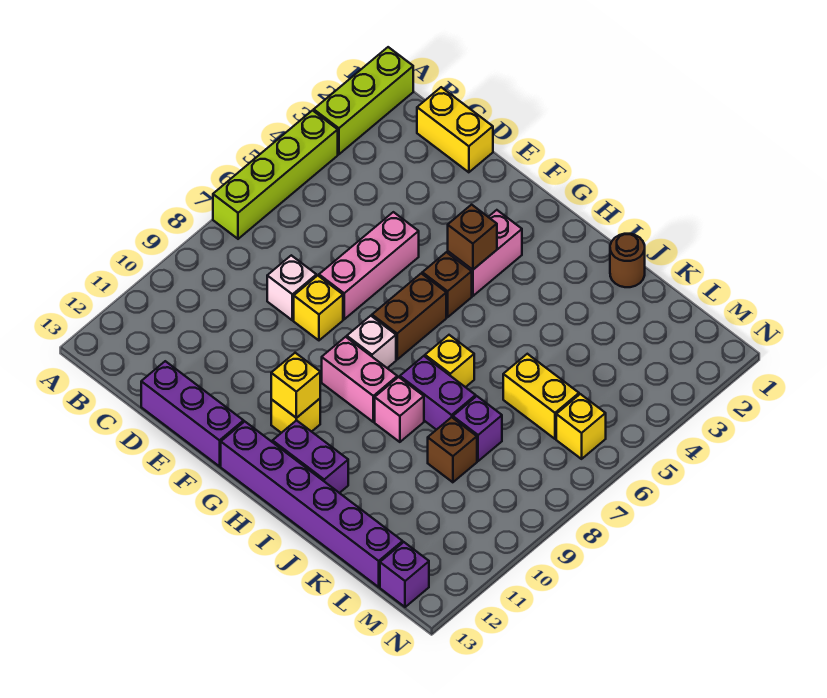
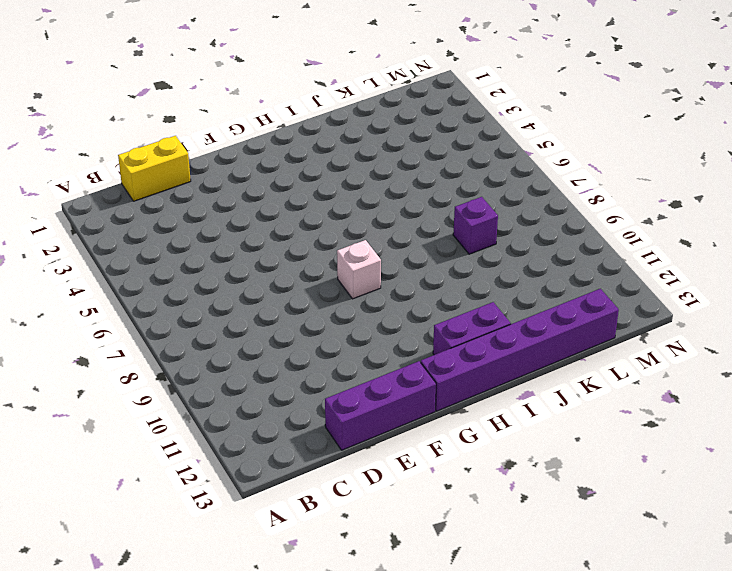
none -> lime 1x3 brick [314,47,413,154]
none -> lime 1x4 brick [213,111,338,239]
none -> white 1x1 brick [267,255,316,320]

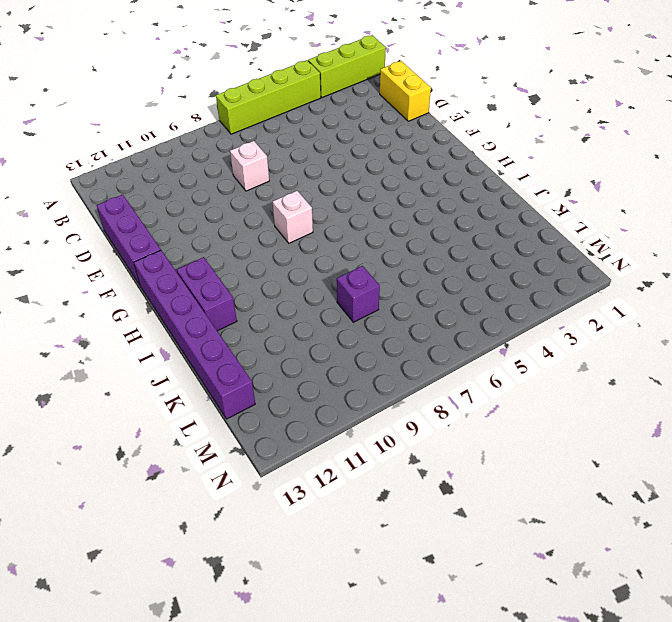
none -> pink 1x3 brick [319,212,419,319]
none -> yellow 1x1 brick [294,276,343,340]
none -> pink 1x2 brick [448,210,522,296]

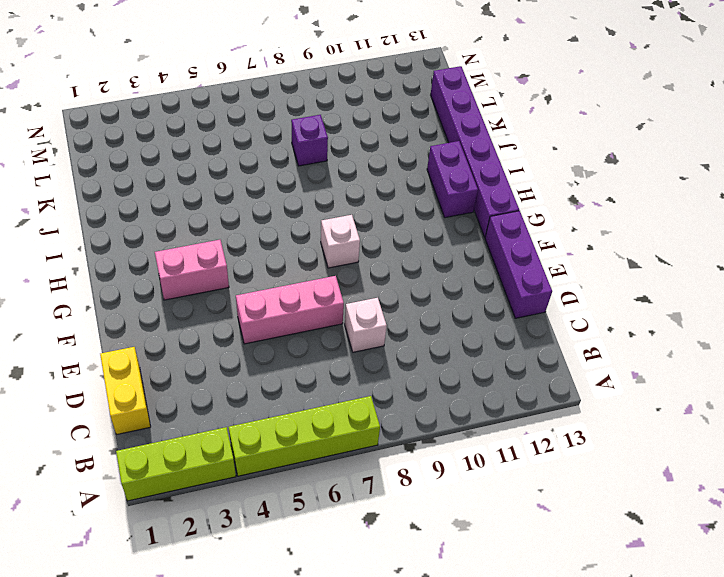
none -> yellow 1x1 brick [294,276,343,340]
none -> brown 1x1 brick [422,252,472,317]
none -> brown 1x2 brick [372,273,446,359]

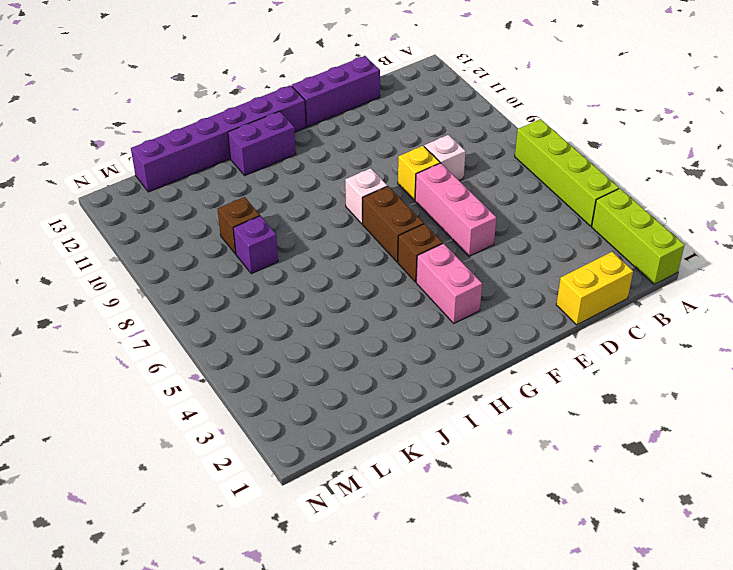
none -> pink 1x2 brick [322,337,397,422]
none -> yellow 1x1 brick [271,399,320,433]
none -> yellow 1x1 brick [425,335,474,387]

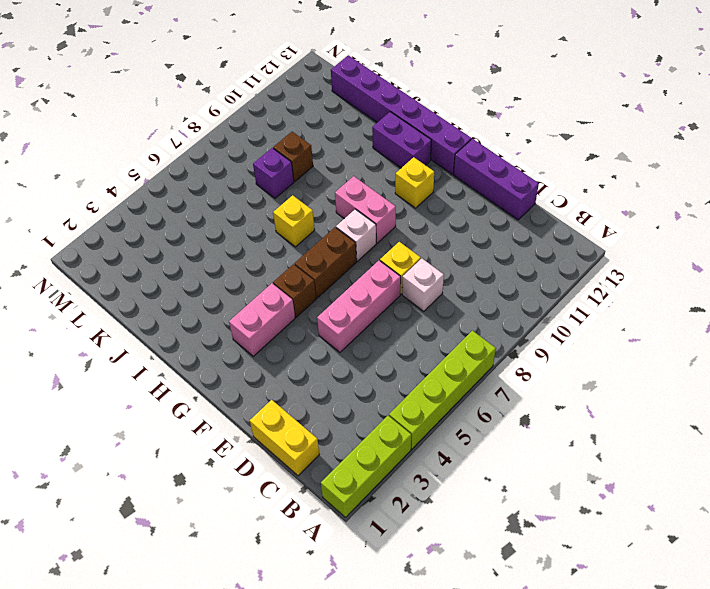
none -> purple 1x2 brick [400,356,476,430]
none -> pink 1x1 brick [375,377,424,442]
none -> brown 1x1 round brick [610,234,645,287]

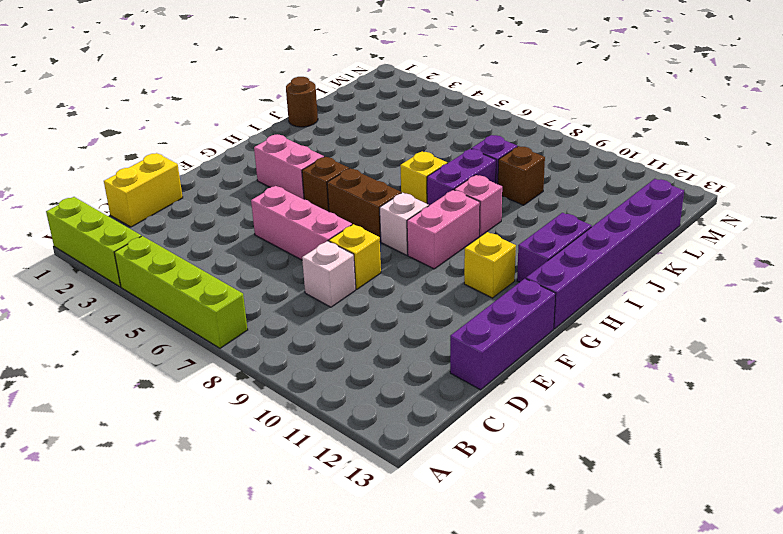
none -> yellow 1x2 brick [503,354,579,439]
none -> yellow 1x1 brick [556,394,606,459]
none -> purple 1x1 brick [380,542,429,607]

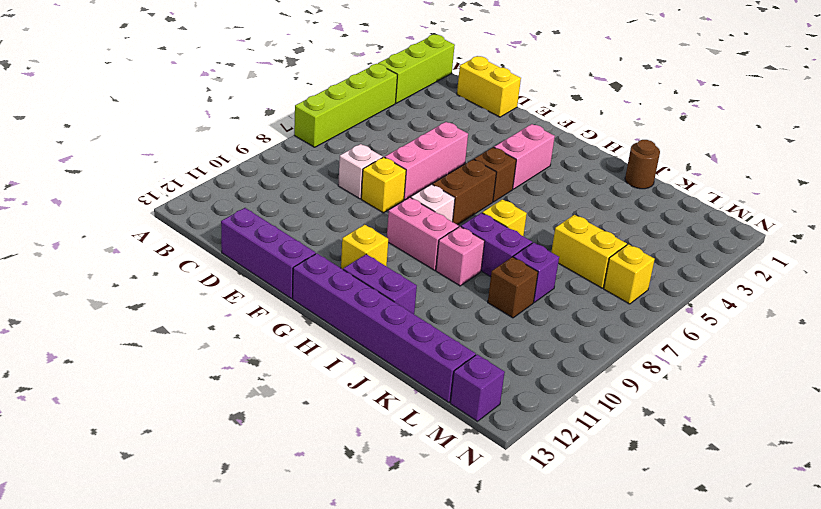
none -> brown 1x1 brick [448,205,497,270]
none -> yellow 1x1 brick [271,353,320,418]

